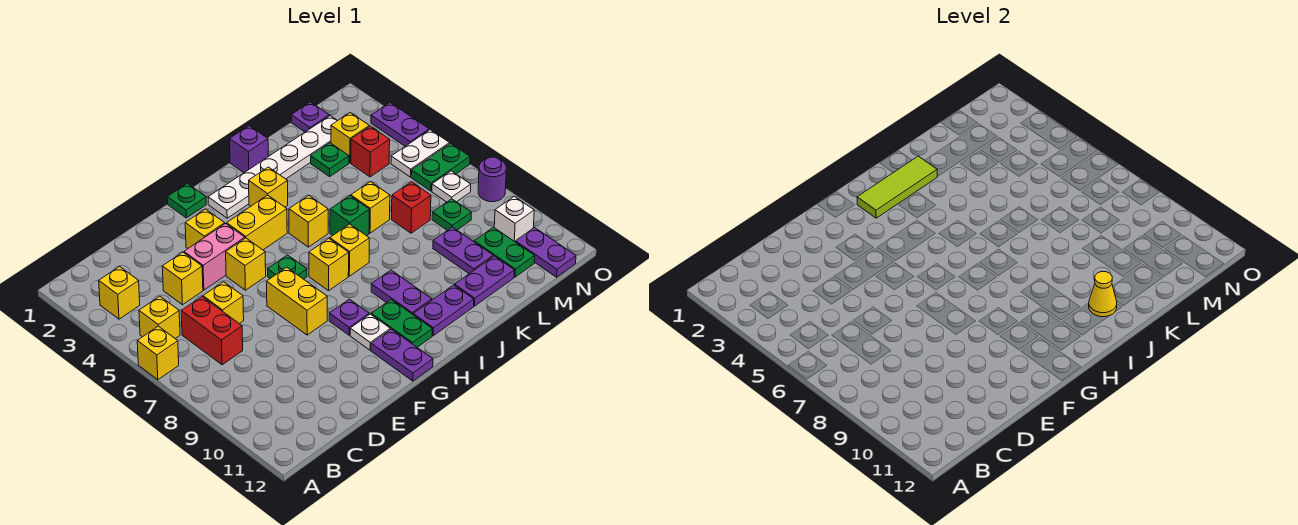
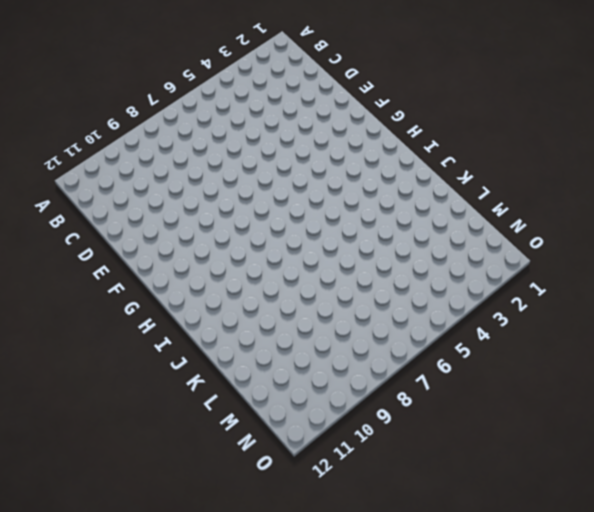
none -> yellow 1x1 brick [137,326,179,380]
none -> yellow 1x1 brick [99,267,140,319]
none -> yellow 1x1 brick [139,296,180,339]
none -> red 1x2 brick [181,297,243,365]

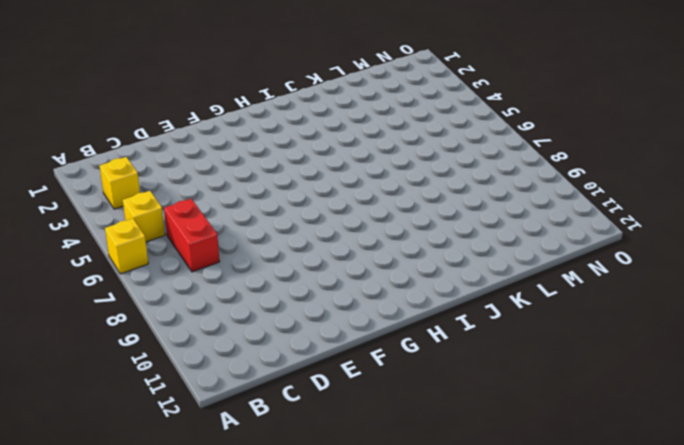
none -> yellow 1x1 brick [162,252,203,305]
none -> yellow 1x1 brick [203,282,244,324]
none -> pink 1x2 brick [184,223,245,290]
none -> yellow 1x1 brick [185,209,225,248]

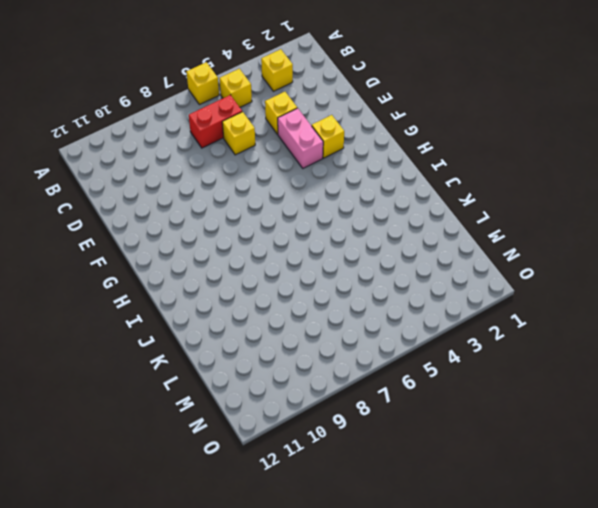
none -> yellow 1x1 brick [226,238,266,290]
none -> yellow 1x2 brick [267,267,327,335]
none -> green 1x1 plate [167,183,206,218]
none -> yellow 1x2 brick [227,195,287,250]

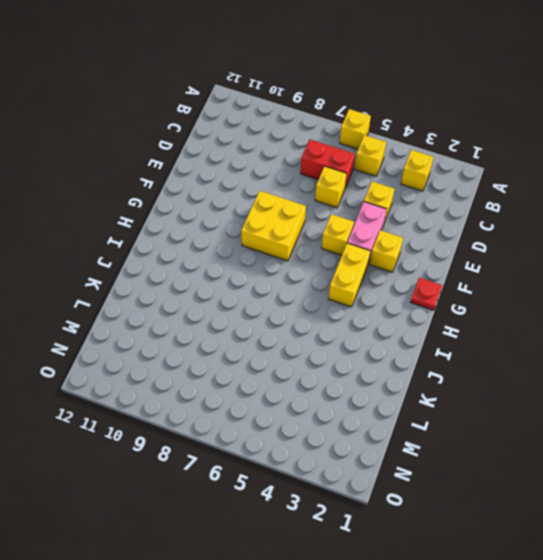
yellow 2x2 brick [241,191,306,261] -> yellow 1x2 brick [267,267,327,335]
red 1x1 plate [411,278,442,310] -> green 1x1 plate [167,183,206,218]
none -> green 1x1 plate [268,255,307,279]
none -> purple 1x1 plate [329,299,369,335]
none -> white 1x1 plate [350,314,390,350]
none -> purple 1x2 plate [371,329,433,381]

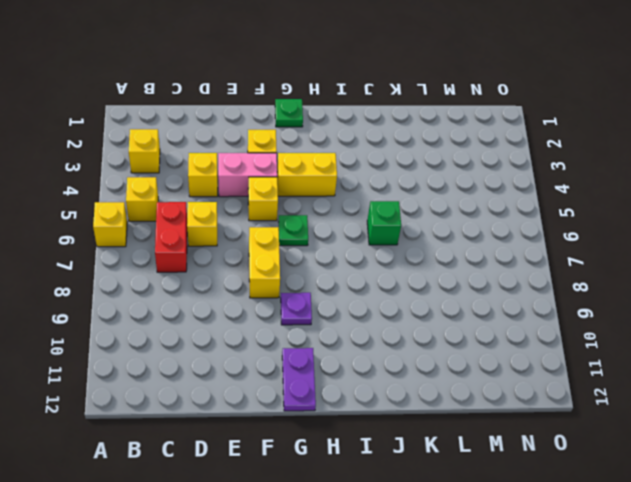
none -> white 1x1 plate [350,314,390,350]
none -> white 1x6 plate [208,116,337,218]
none -> yellow 1x1 brick [309,239,349,291]
none -> green 1x2 plate [371,299,432,347]

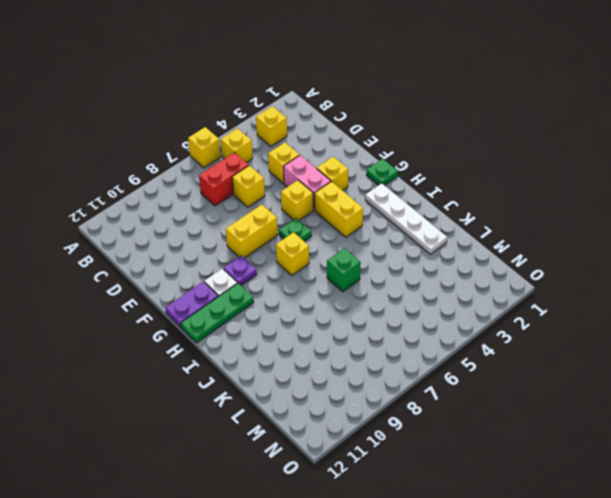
white 1x4 plate [365,183,447,254] -> white 1x6 plate [208,116,337,218]
green 1x3 plate [181,283,254,343] -> green 1x2 plate [371,299,432,347]
none -> yellow 1x1 brick [249,167,288,207]
none -> yellow 1x1 brick [289,195,328,247]
none -> yellow 1x1 brick [330,224,369,276]
none -> purple 1x2 plate [371,270,432,314]

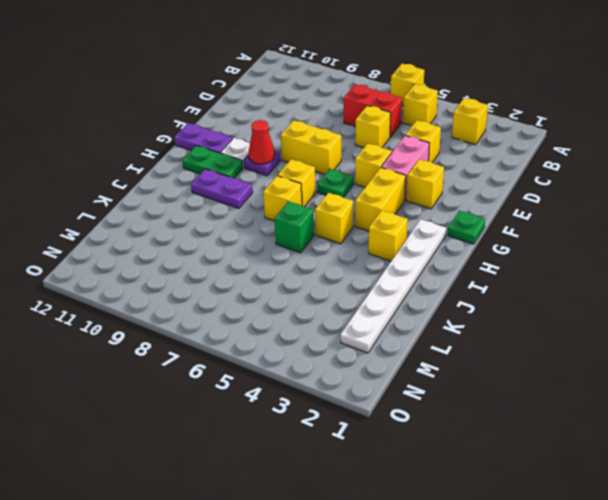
red 1x1 cone [249,120,275,164] -> none
none -> purple 1x2 plate [413,285,474,336]
none -> purple 1x1 brick [230,126,268,173]
none -> yellow 1x1 brick [351,182,390,233]
none -> purple 1x2 plate [455,256,515,306]

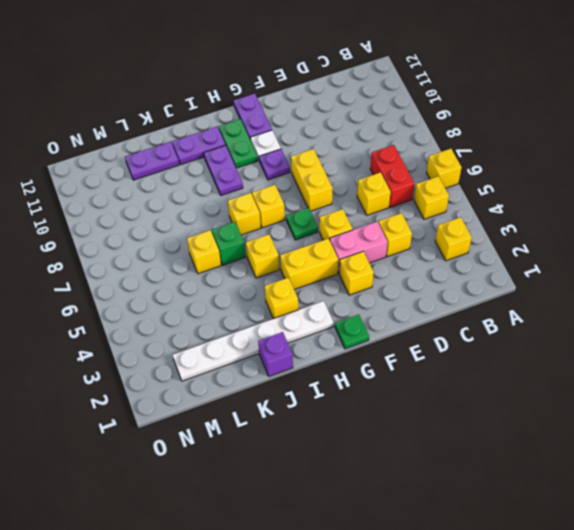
none -> green 1x1 plate [311,143,349,177]
none -> red 1x1 brick [392,182,431,233]
none -> purple 1x2 plate [433,227,493,274]
none -> purple 1x1 plate [291,102,329,132]

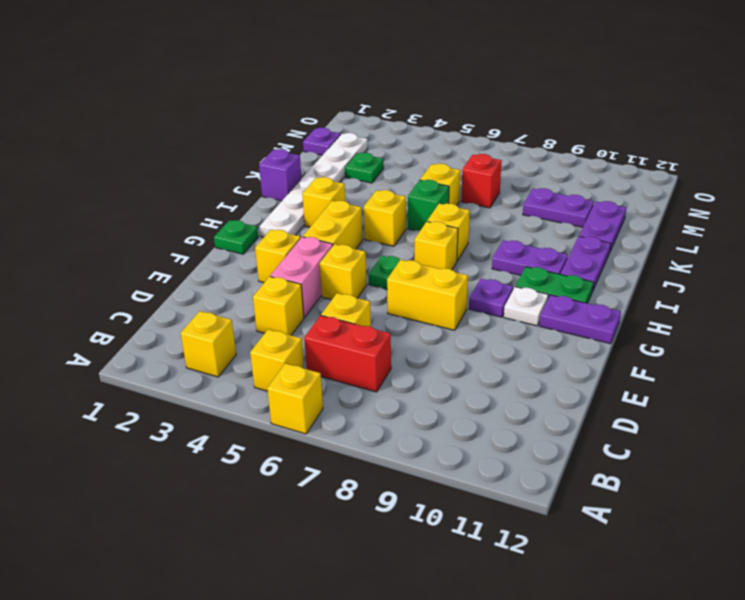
none -> yellow 1x1 brick [331,113,369,163]
none -> red 1x1 brick [351,126,390,177]
none -> green 1x1 plate [432,199,471,230]
none -> green 1x2 plate [474,227,535,277]

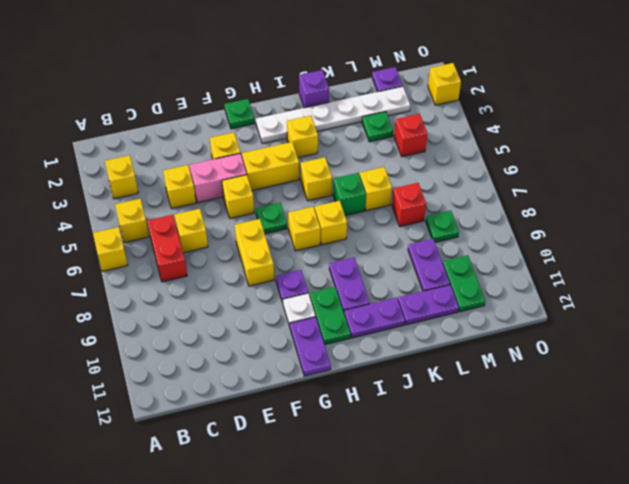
yellow 1x1 brick [428,63,461,105] -> yellow 1x1 brick moved to [331,113,369,163]
none -> white 1x2 plate [391,130,450,177]
none -> green 1x2 plate [411,143,470,191]
none -> white 1x1 plate [432,171,471,202]
none -> white 1x1 brick [494,197,534,242]

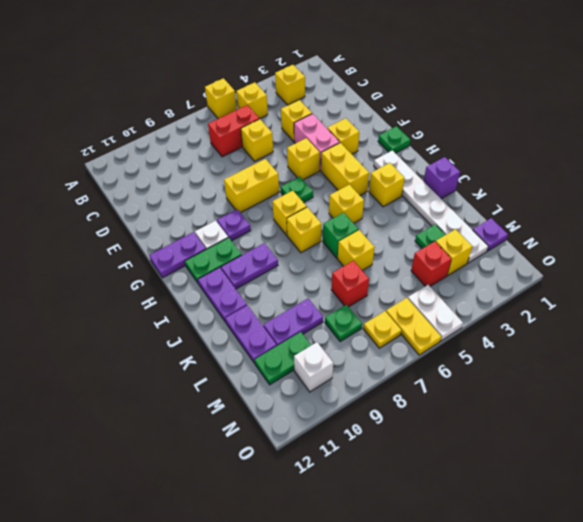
yellow 1x2 plate [386,298,441,355] -> green 1x2 plate [411,143,470,191]
yellow 1x1 plate [363,311,401,348] -> white 1x1 plate [432,171,471,202]
none -> purple 1x2 plate [515,228,576,277]
none -> purple 1x2 plate [371,103,429,146]
none -> purple 1x1 round brick [478,157,506,202]
none -> lime 1x3 tile [857,156,937,218]

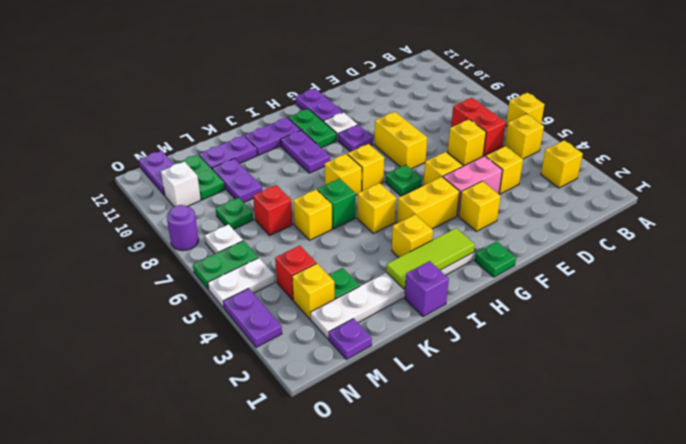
none -> yellow 1x1 cone [1089,272,1117,317]

